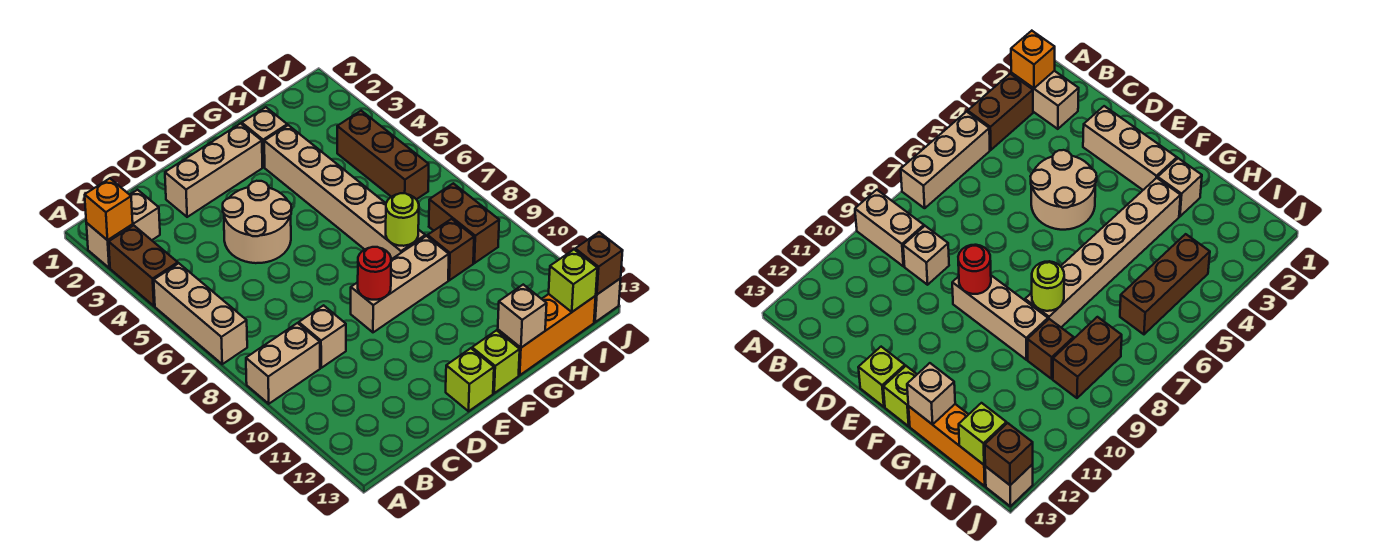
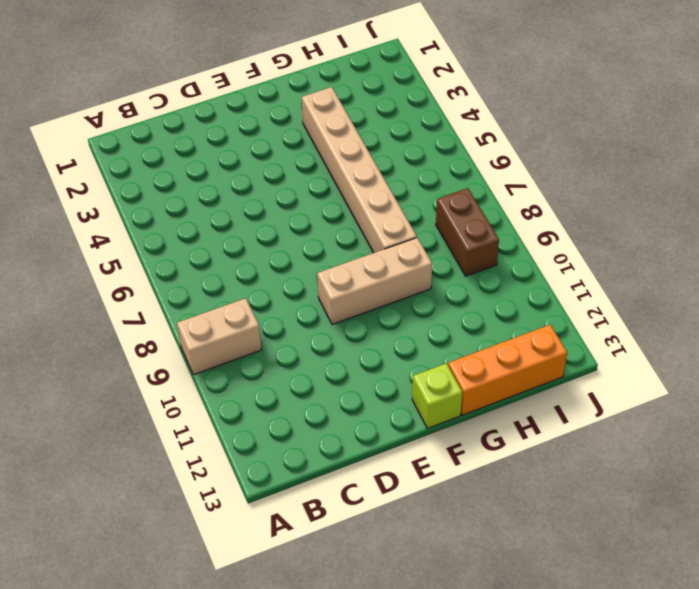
none -> tan 1x2 brick [86,190,160,268]
none -> brown 1x2 brick [109,225,178,306]
none -> tan 1x3 brick [154,263,247,364]

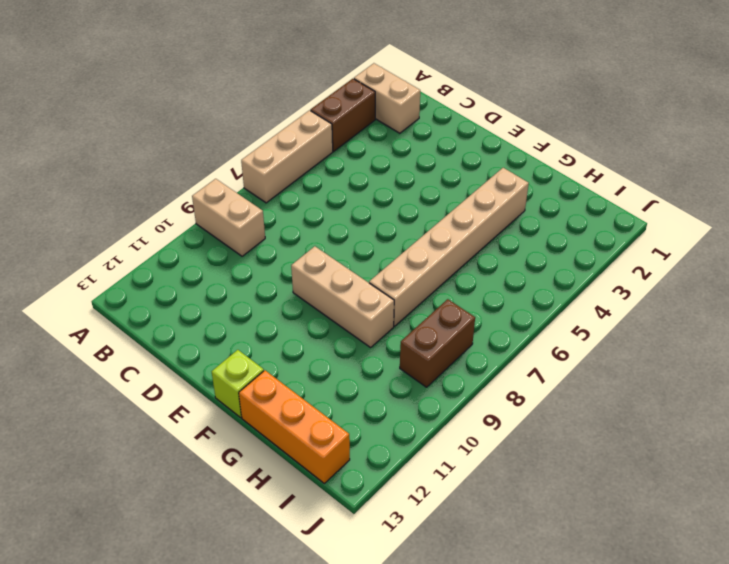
none -> tan 1x1 brick [299,305,346,368]
none -> tan 1x3 brick [165,124,262,217]
none -> tan 2x2 round brick [223,181,292,263]

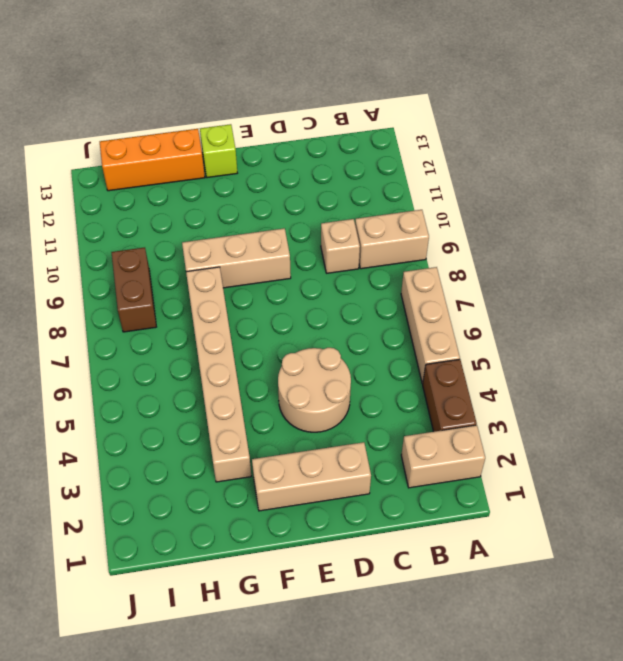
none -> lime 1x1 brick [446,348,494,411]
none -> tan 1x1 brick [242,107,287,167]
none -> brown 1x1 brick [428,219,474,280]

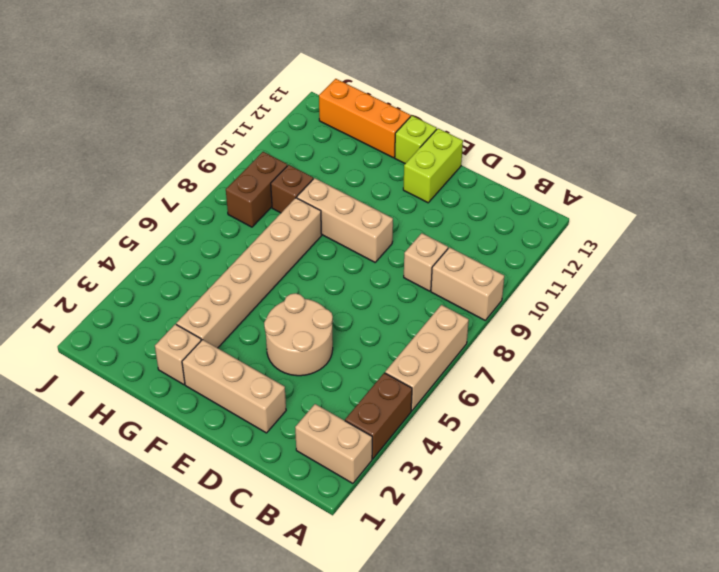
lime 1x2 brick [403,128,463,203] -> lime 1x1 brick [446,348,494,411]
none -> brown 1x3 brick [337,111,429,199]
none -> tan 1x1 brick [594,279,621,322]
none -> orange 1x1 brick [85,178,133,240]

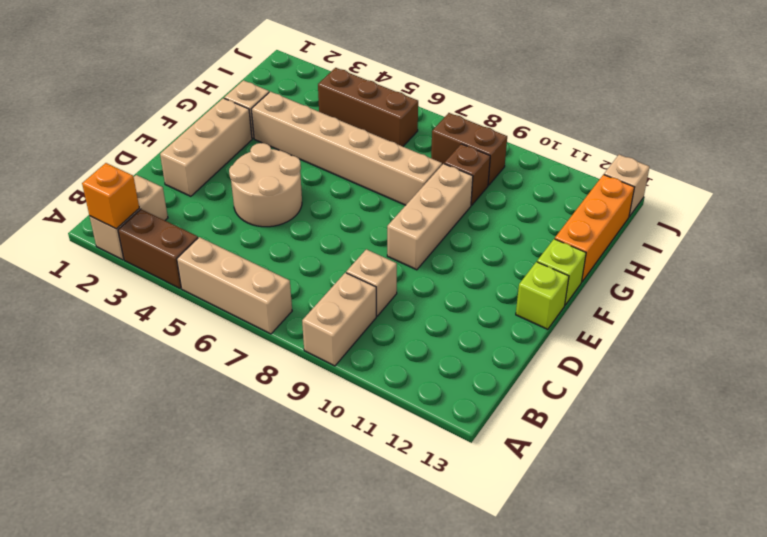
none -> red 1x1 round brick [358,247,391,300]
none -> lime 1x1 round brick [386,193,419,246]
none -> tan 1x1 brick [498,285,547,348]

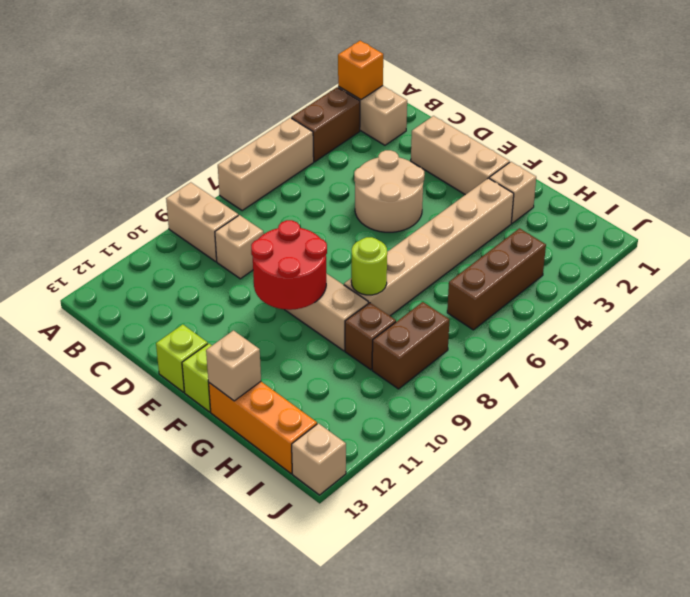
red 2x2 round brick [251,220,327,310] -> red 1x1 round brick [358,247,391,300]
none -> lime 1x1 brick [549,250,597,312]
none -> brown 1x1 brick [575,232,623,294]

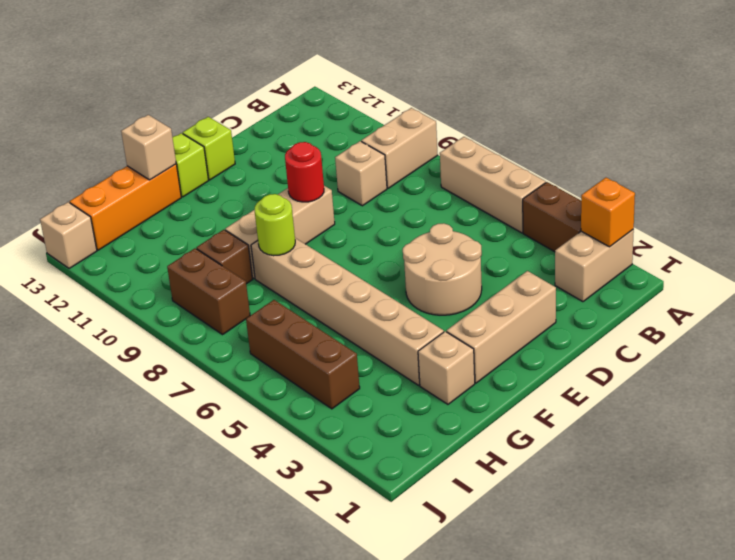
none -> lime 1x1 brick [549,250,597,312]
none -> brown 1x1 brick [575,232,623,294]

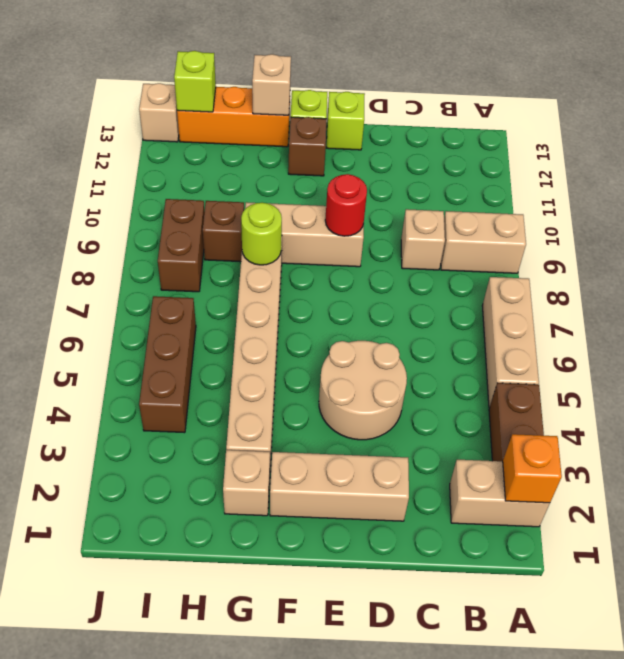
brown 1x1 brick [288,117,327,176] -> brown 1x1 brick moved to [575,232,623,294]

